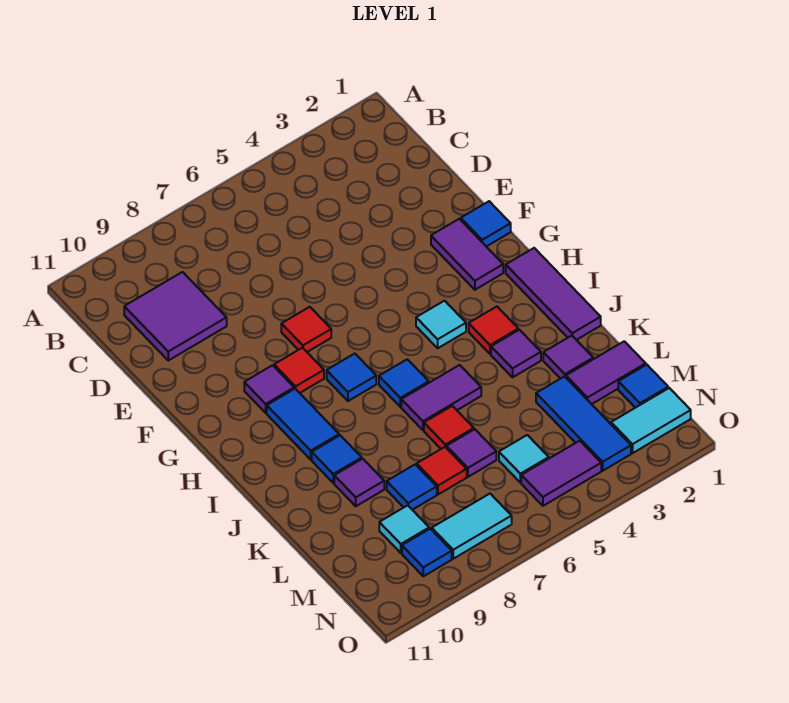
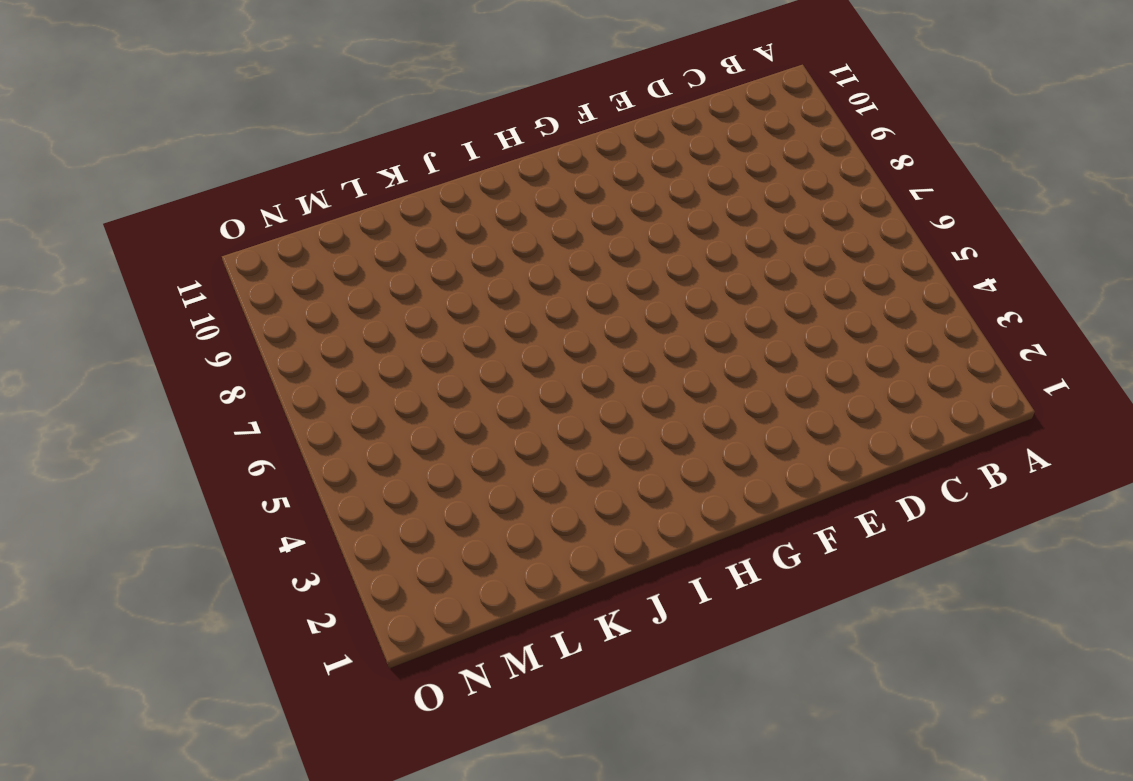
none -> purple 2x2 tile [124,272,227,360]
none -> blue 1x1 tile [461,201,511,247]
none -> purple 1x2 tile [431,219,503,290]
none -> red 1x1 tile [281,307,331,352]

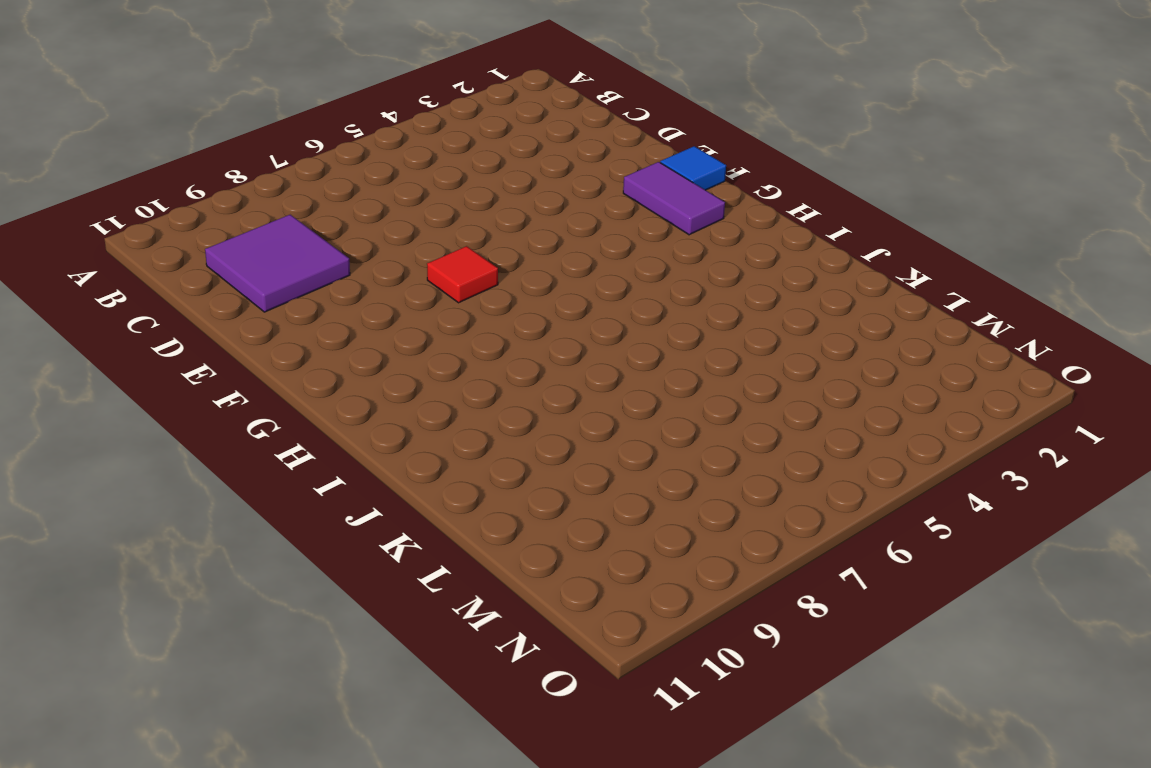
none -> red 1x1 tile [274,348,324,393]
none -> purple 1x1 tile [244,365,294,413]
none -> purple 1x3 tile [506,248,601,340]
none -> cyan 1x1 tile [416,301,466,348]

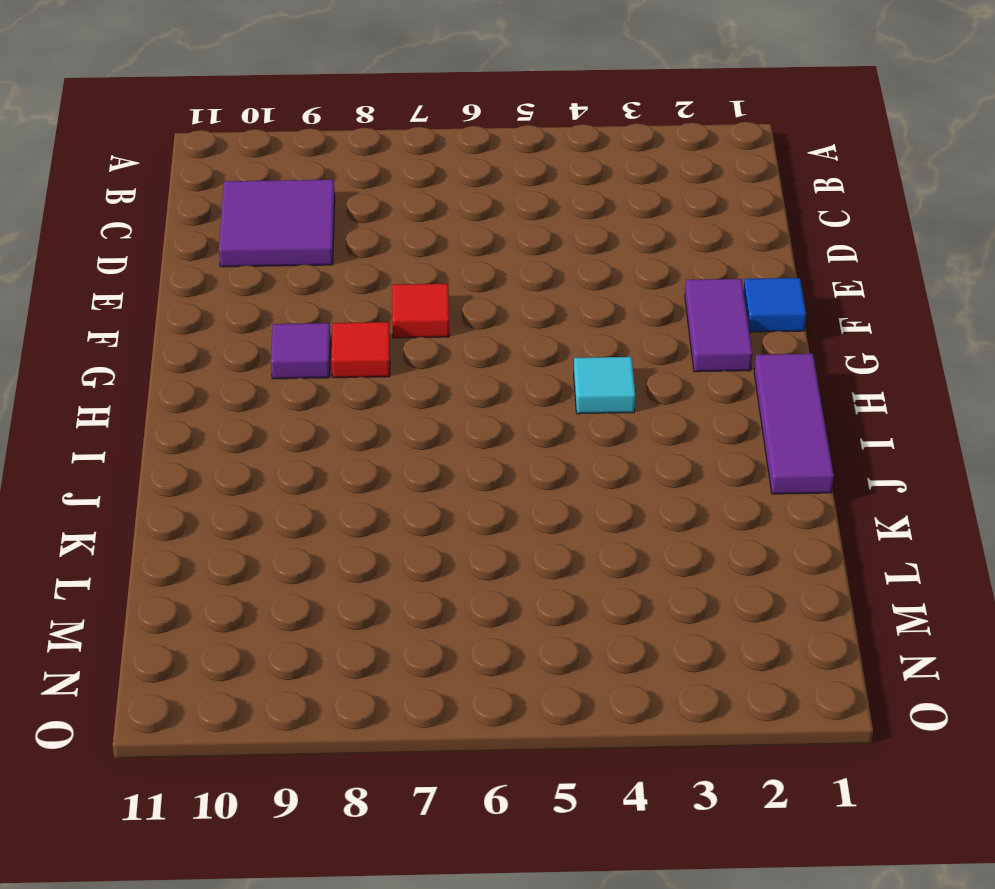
none -> blue 1x1 tile [327,354,376,401]
none -> blue 1x2 tile [267,389,339,459]
none -> red 1x1 tile [469,307,518,354]
none -> blue 1x1 tile [379,359,429,407]

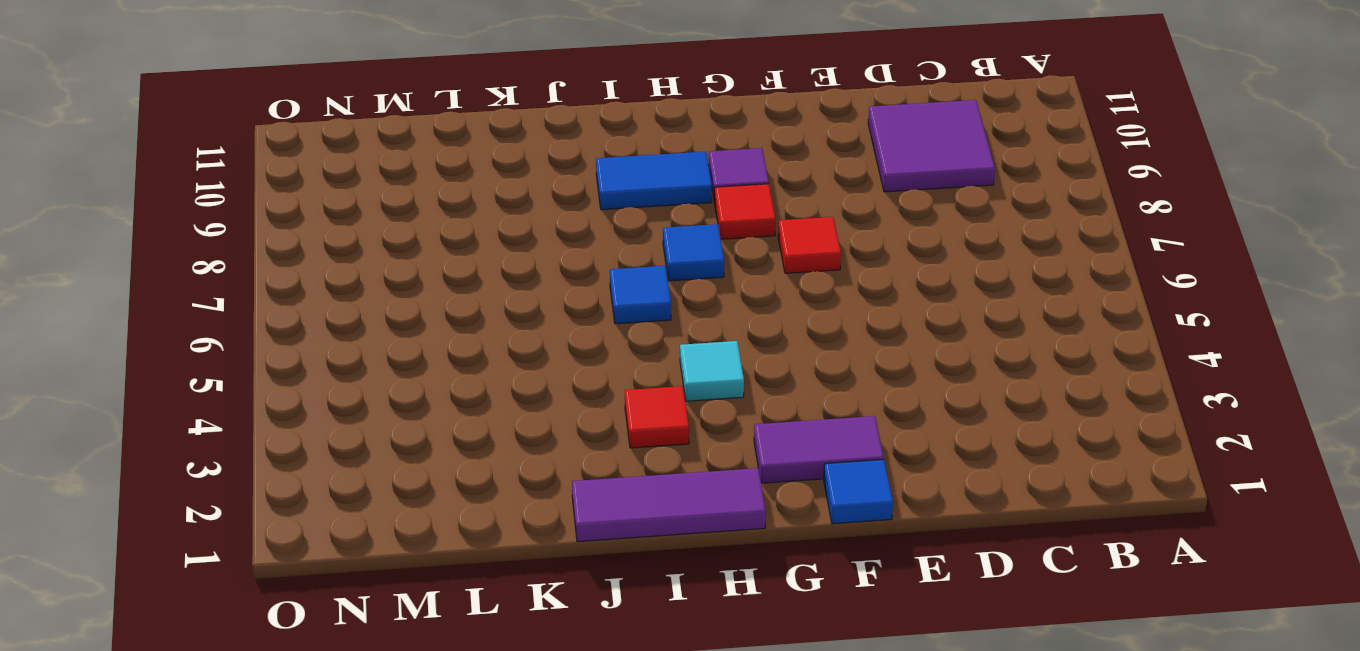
none -> purple 1x1 tile [491,330,541,377]
none -> purple 1x2 tile [401,365,481,430]
none -> blue 1x1 tile [312,435,362,483]
none -> purple 1x1 tile [543,336,593,379]

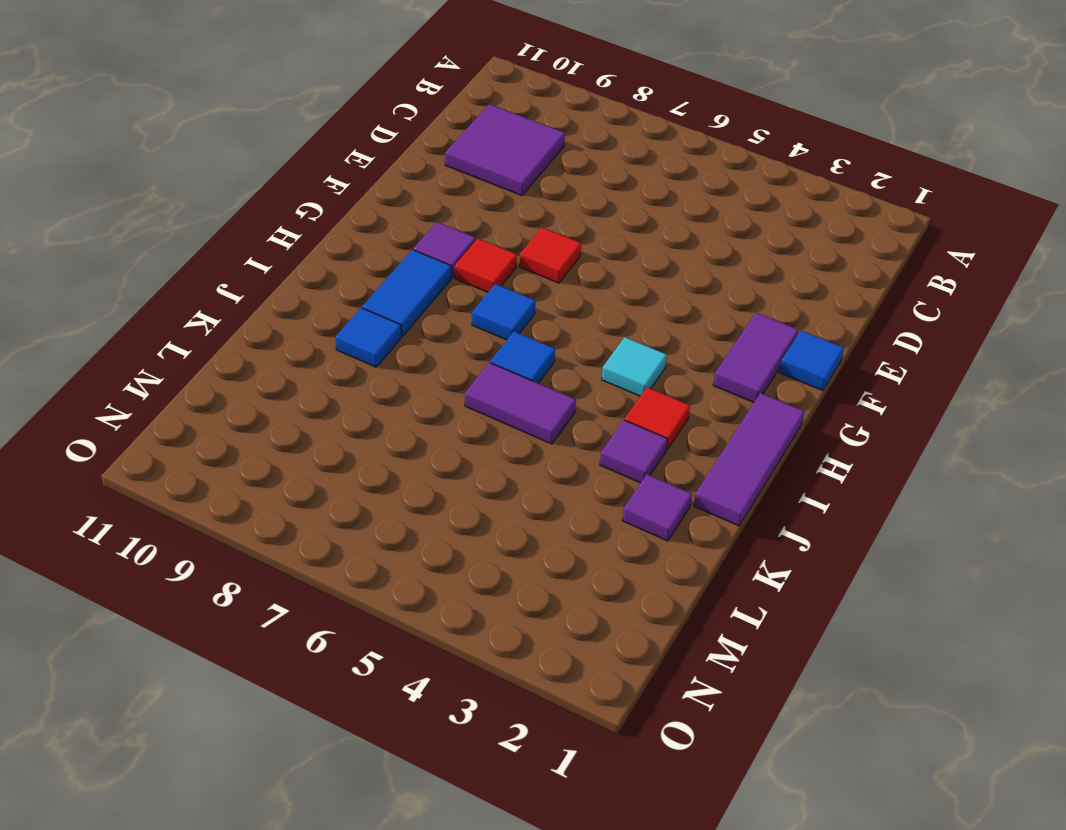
none -> red 1x1 tile [424,406,474,449]
none -> purple 1x1 tile [334,459,384,506]
none -> purple 1x2 tile [566,341,646,404]
none -> blue 1x3 tile [536,377,631,471]

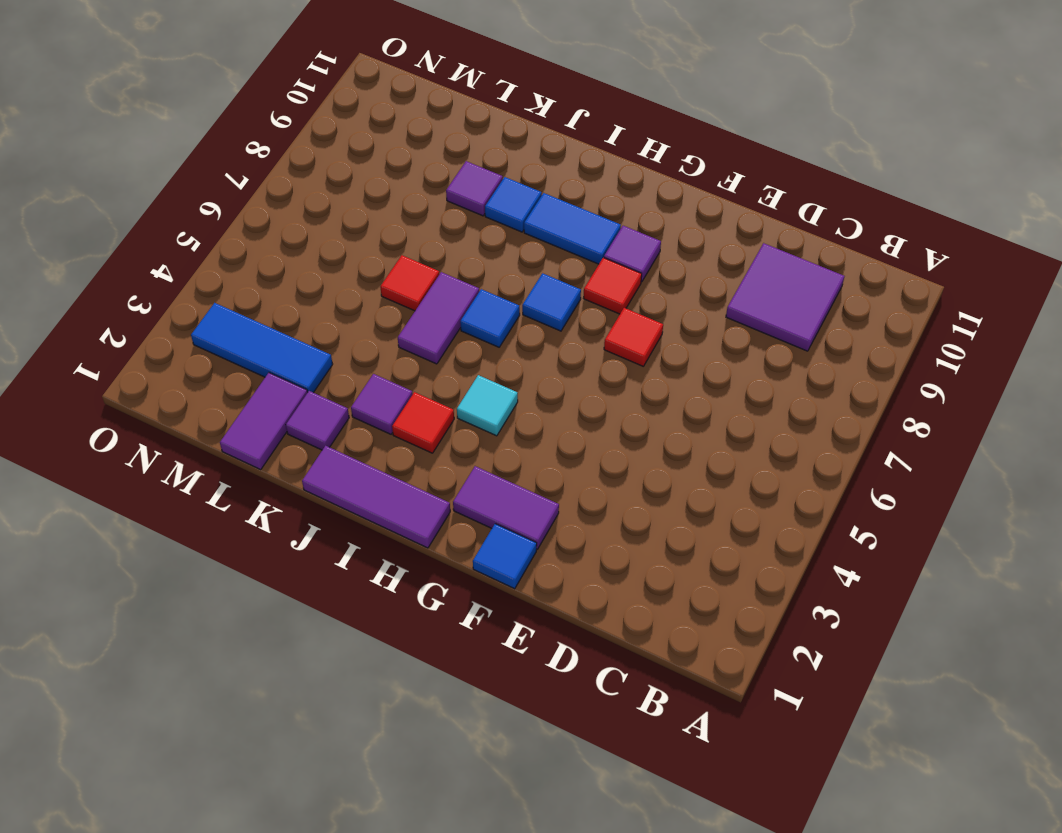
none -> purple 1x1 tile [446,429,496,477]
none -> red 1x1 tile [417,447,467,494]
none -> blue 1x1 tile [387,465,437,510]
none -> blue 1x1 tile [618,365,668,408]

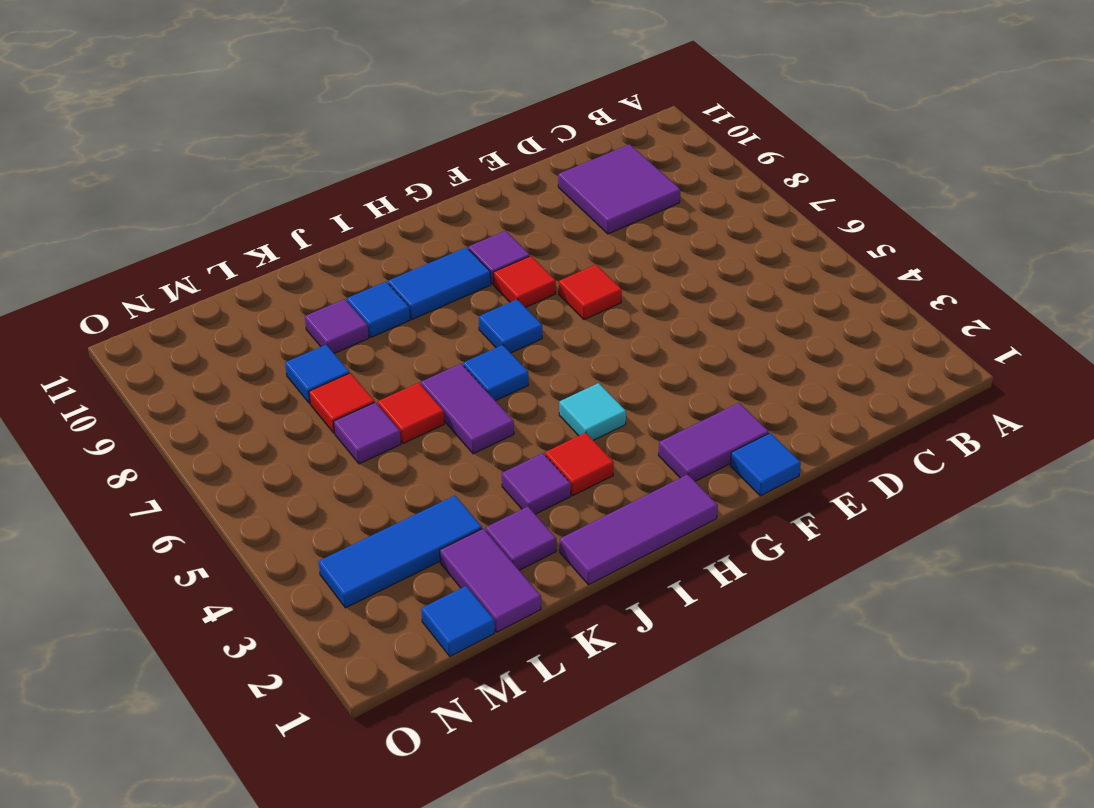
none -> cyan 1x1 tile [499,435,549,483]
none -> cyan 1x1 tile [379,505,429,553]
none -> cyan 1x2 tile [611,388,691,453]
none -> purple 1x2 tile [521,441,601,506]

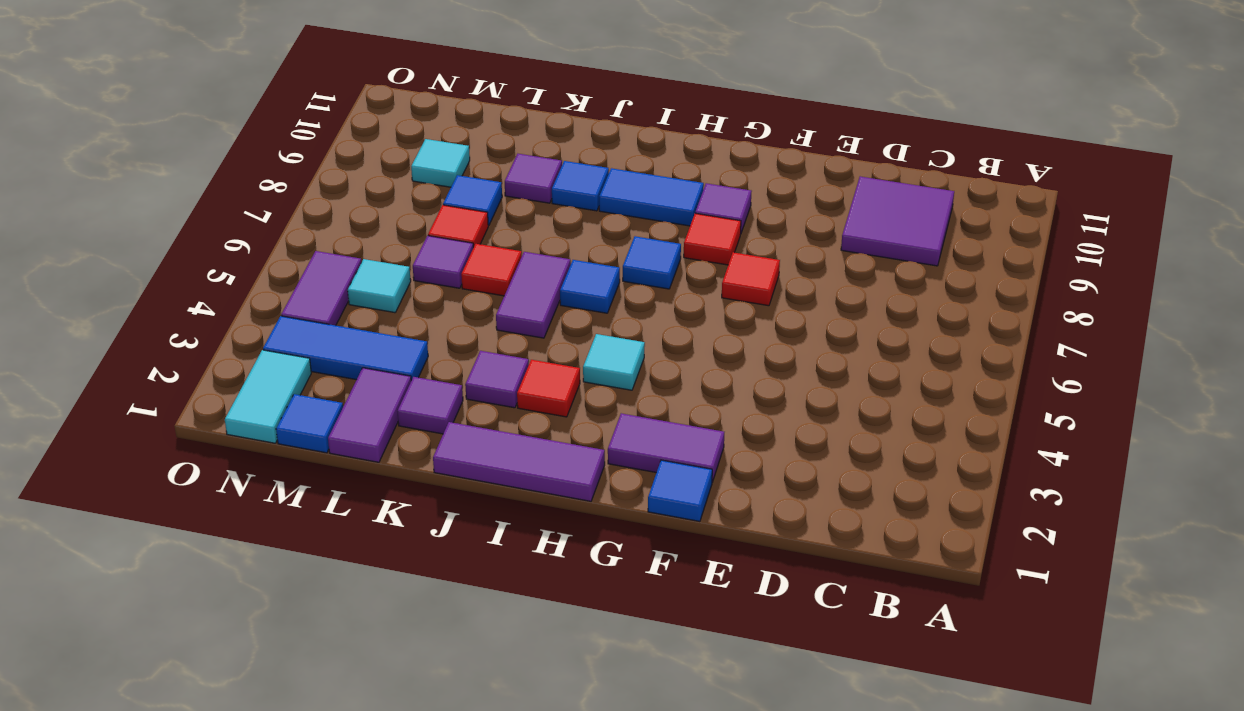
none -> cyan 1x2 tile [432,494,512,559]
none -> blue 1x1 tile [402,529,452,576]

